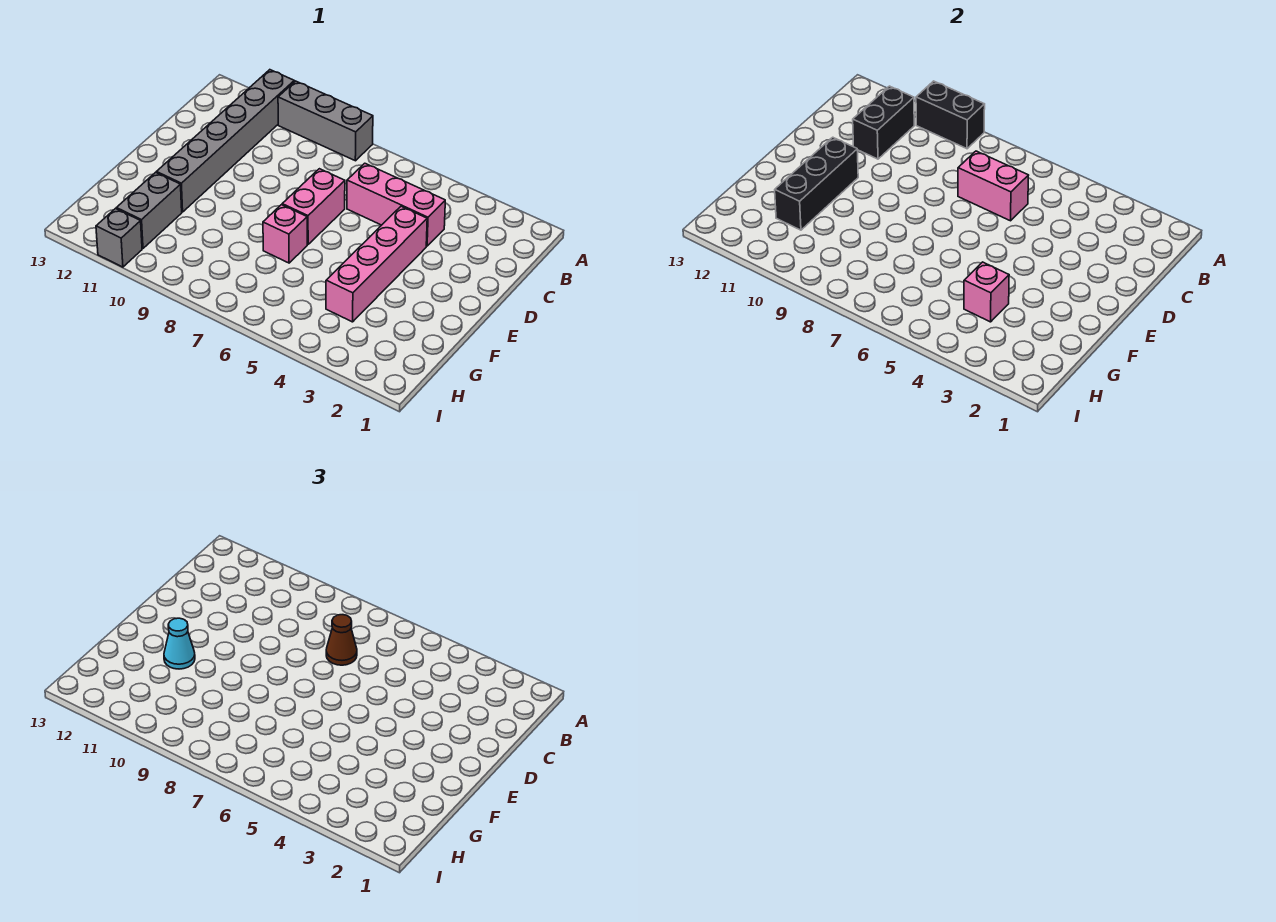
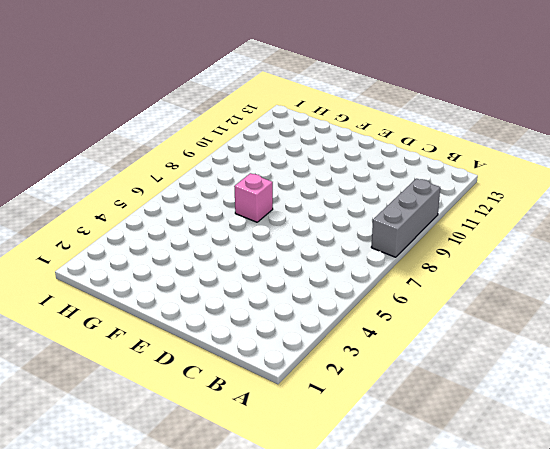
none -> grey 1x6 brick [157,70,294,212]
none -> pink 1x3 brick [347,163,445,246]
none -> pink 1x4 brick [326,206,427,322]

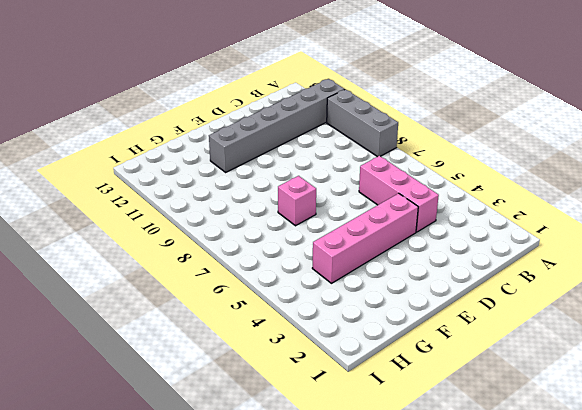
none -> pink 1x2 brick [282,169,345,244]
none -> grey 1x2 brick [116,172,182,248]
none -> grey 1x1 brick [96,209,142,267]

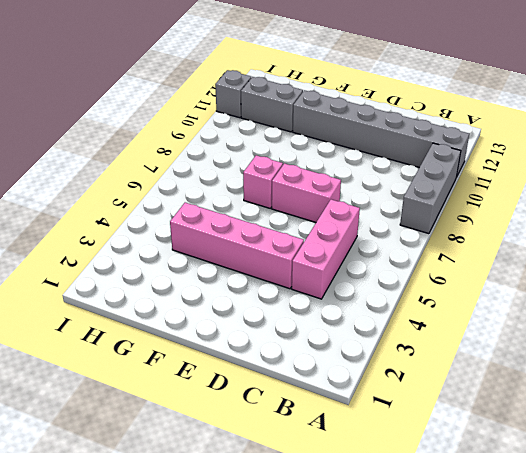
none -> black 1x2 brick [916,81,985,149]
none -> black 1x2 brick [853,86,914,159]
none -> pink 1x2 brick [958,151,1029,221]

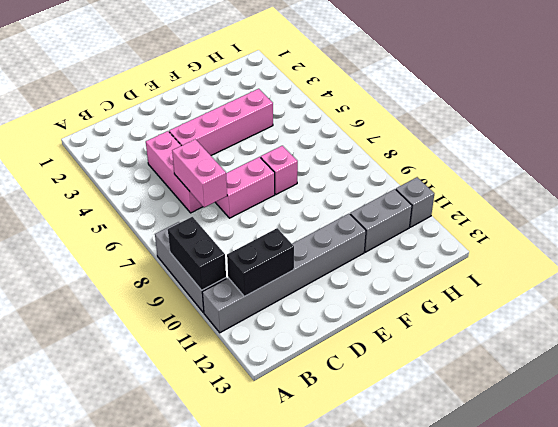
none -> black 1x3 brick [775,137,858,230]
none -> pink 1x1 brick [964,262,1009,322]
none -> brown 1x1 cone [326,615,357,665]

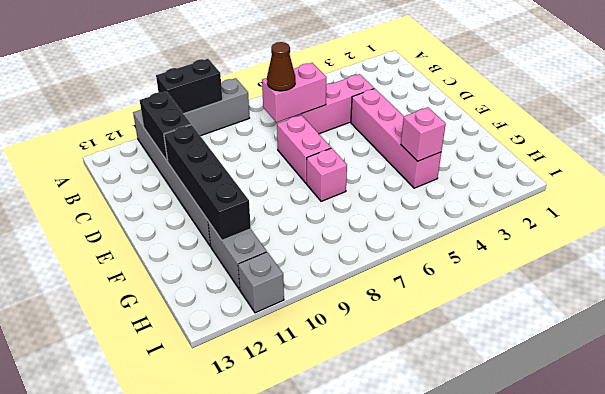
black 1x4 brick [164,125,251,240] -> black 1x3 brick [775,137,858,230]
none -> cyan 1x1 cone [164,618,195,669]

